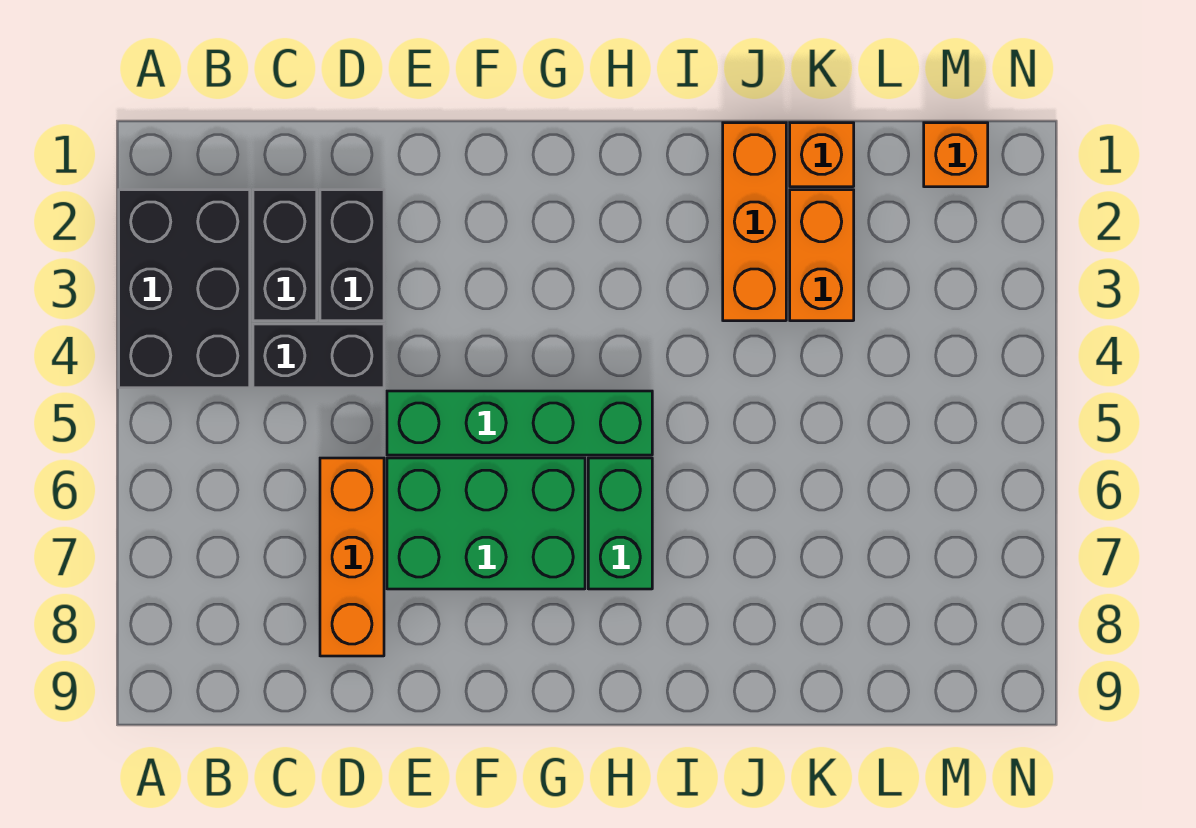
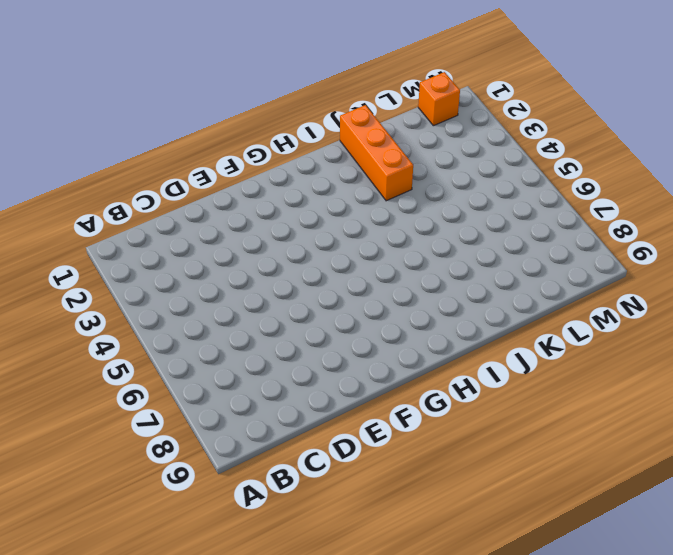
none -> black 2x3 brick [119,190,250,388]
none -> black 1x2 brick [253,190,317,321]
none -> black 1x2 brick [253,324,384,388]

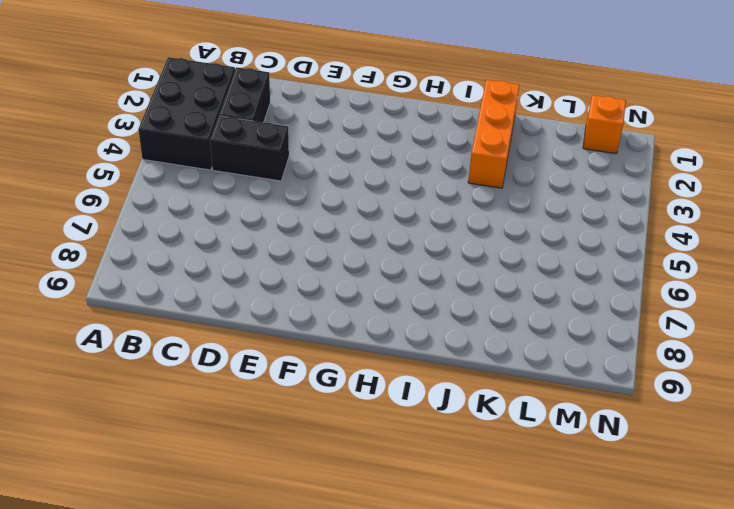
none -> black 1x2 brick [320,190,384,321]
none -> orange 1x3 brick [320,458,384,656]
none -> green 1x4 brick [387,391,652,455]

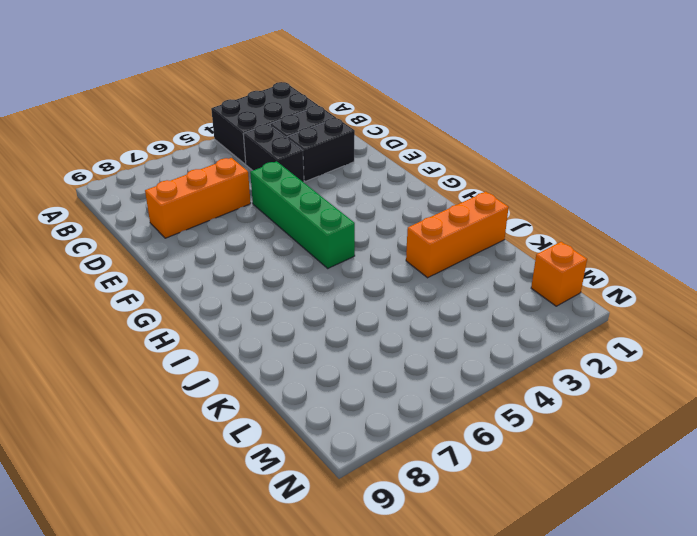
none -> green 2x3 brick [387,458,585,589]
none -> green 1x2 brick [588,458,652,589]
none -> orange 1x1 brick [790,123,854,187]

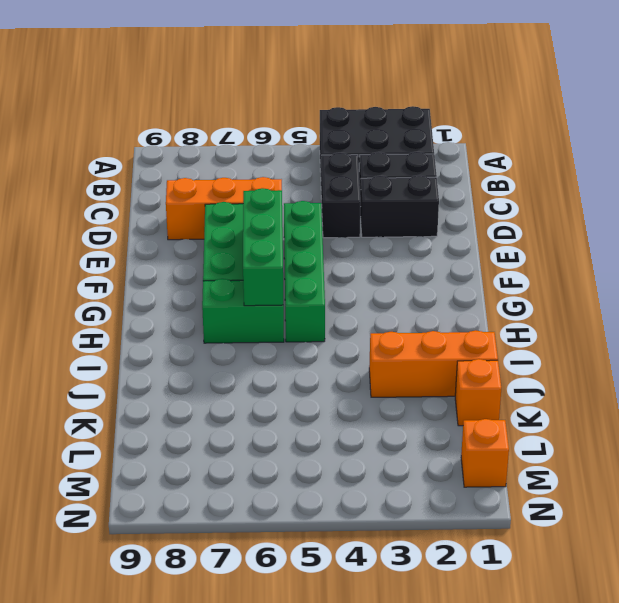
green 1x3 brick [243,188,283,306] -> none
none -> orange 1x2 brick [790,190,854,321]

